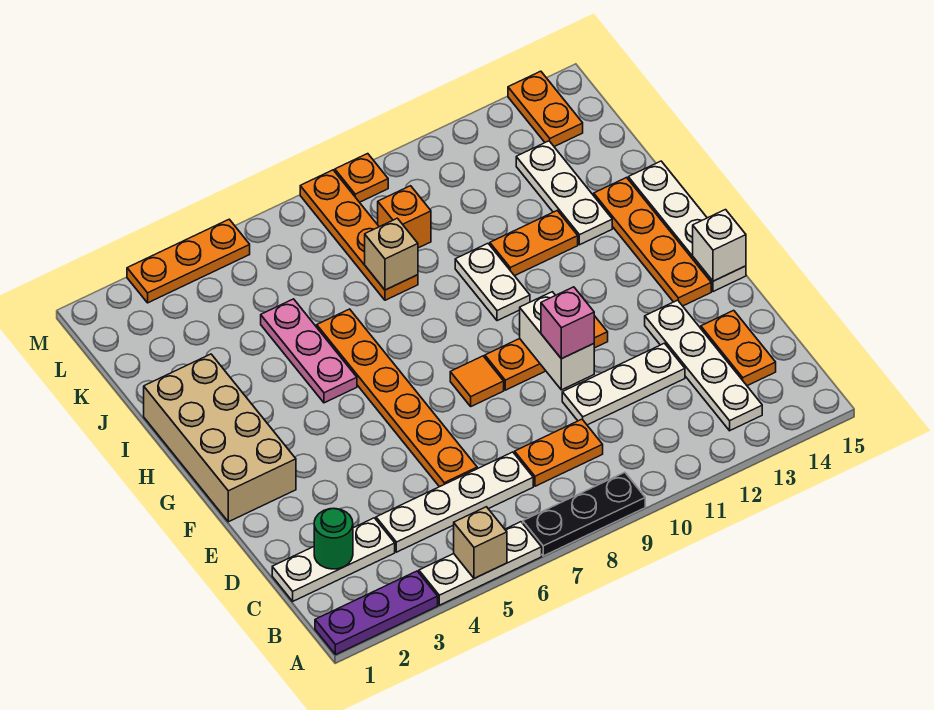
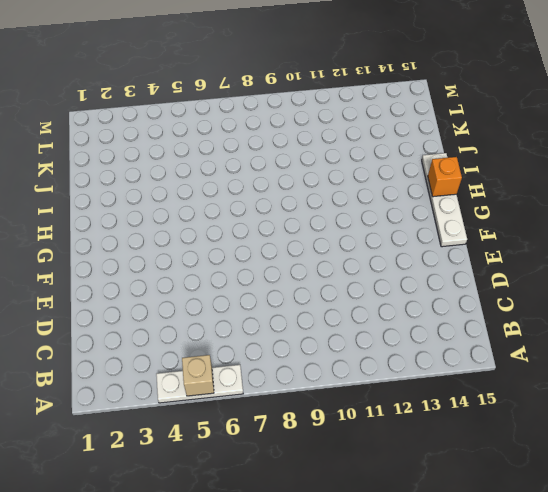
orange 1x1 brick [428,157,462,197] -> orange 1x1 brick moved to [378,186,431,248]
none -> purple 1x3 plate [315,571,438,655]
none -> black 1x3 plate [523,472,645,556]
none -> white 1x4 plate [645,300,762,431]
none -> white 1x3 plate [272,518,395,601]

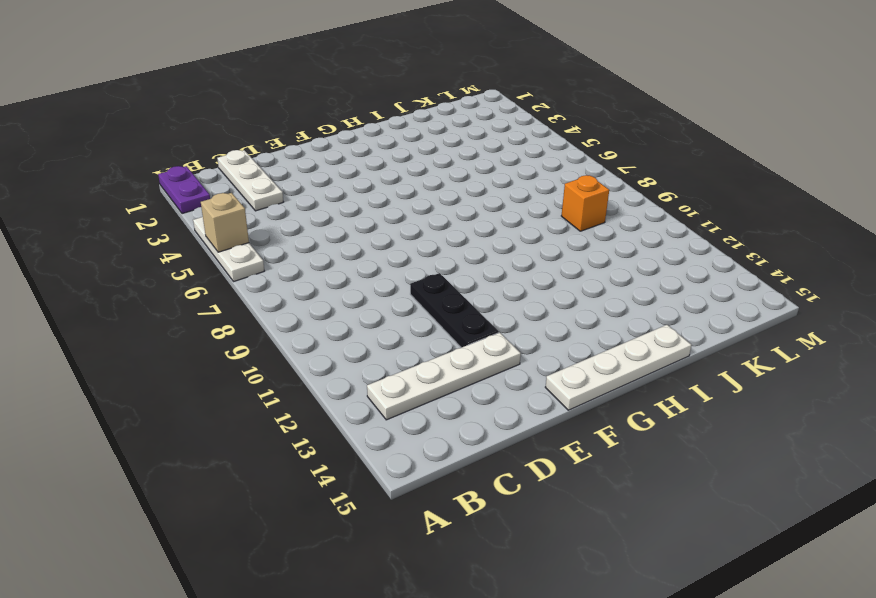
purple 1x2 plate [158,166,210,214] -> purple 1x3 plate [315,571,438,655]
black 1x3 plate [410,273,499,348] -> black 1x3 plate moved to [523,472,645,556]
none -> white 1x4 plate [376,452,533,552]
none -> orange 1x2 plate [515,419,603,486]
none -> orange 1x2 plate [701,310,776,386]
none -> orange 1x6 plate [317,309,477,487]

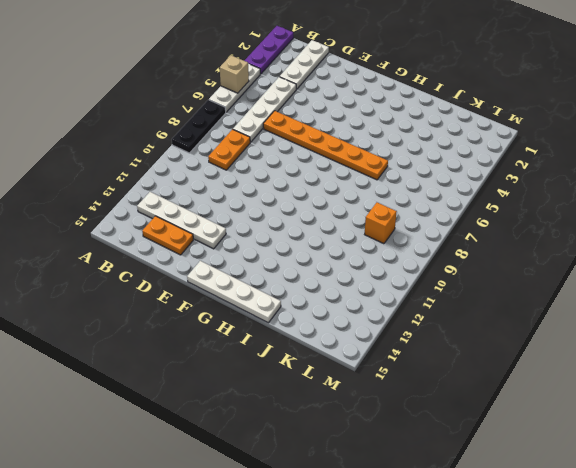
none -> white 1x3 plate [562,343,685,425]
none -> tan 2x4 brick [144,354,296,522]
none -> orange 1x1 tile [450,356,504,406]
none -> orange 1x3 plate [485,316,608,390]

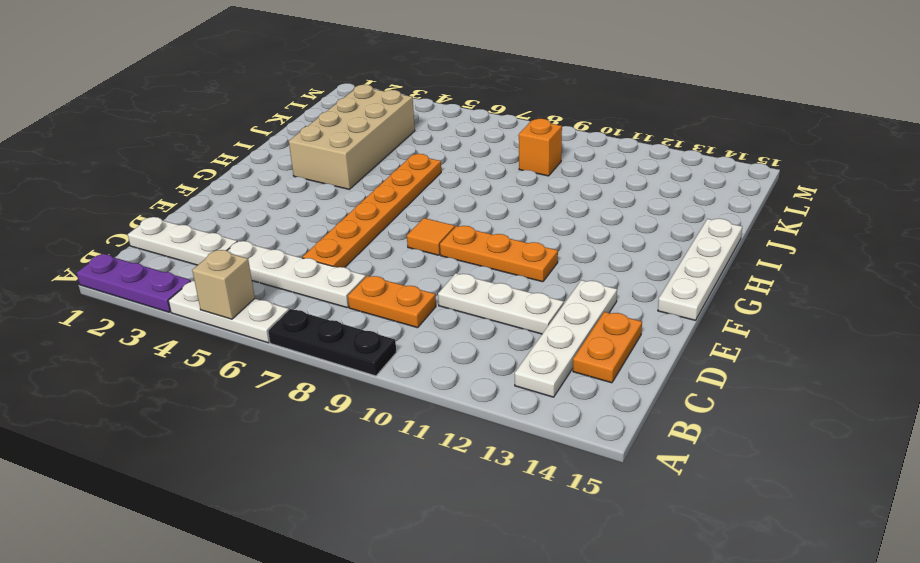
tan 2x4 brick [289,85,415,189] -> tan 2x4 brick moved to [144,354,296,522]
none -> orange 1x4 plate [594,178,711,306]
none -> pink 1x3 plate [261,299,357,403]
none -> white 1x2 plate [455,244,530,321]
none -> orange 1x2 plate [490,210,578,276]

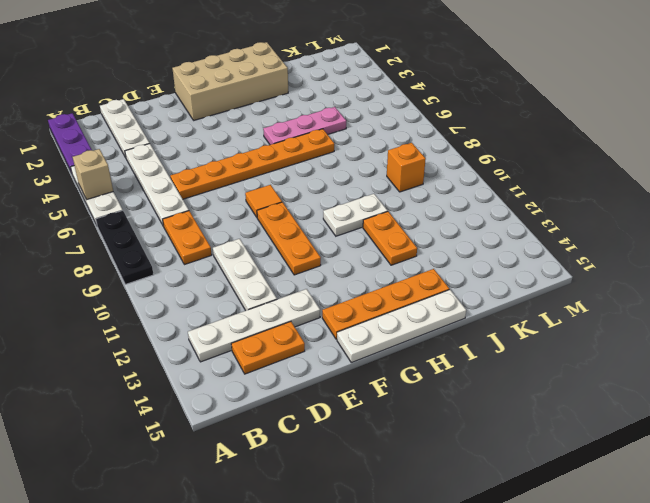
none -> white 1x3 plate [516,141,612,245]
none -> orange 1x4 plate [300,170,418,300]
none -> orange 1x2 plate [508,71,583,147]
none -> orange 1x3 plate [127,219,250,303]

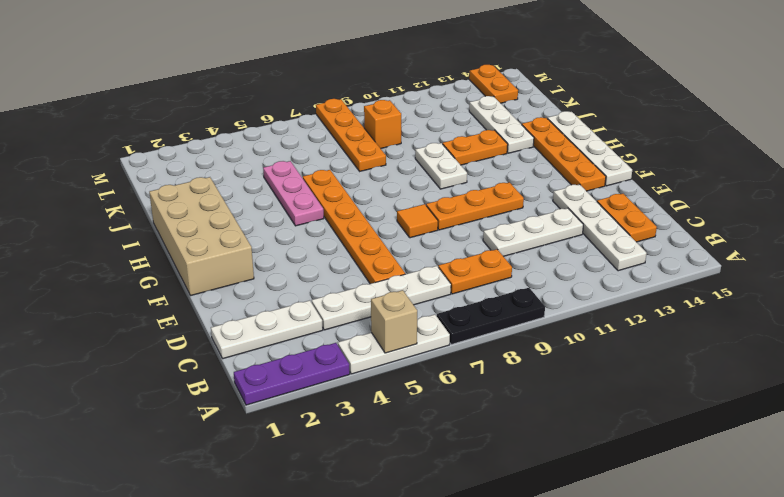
none -> orange 1x3 plate [127,219,250,303]
none -> orange 1x1 plate [335,154,388,202]
none -> green 1x1 round brick [314,508,353,569]
none -> white 1x2 brick [520,292,594,390]

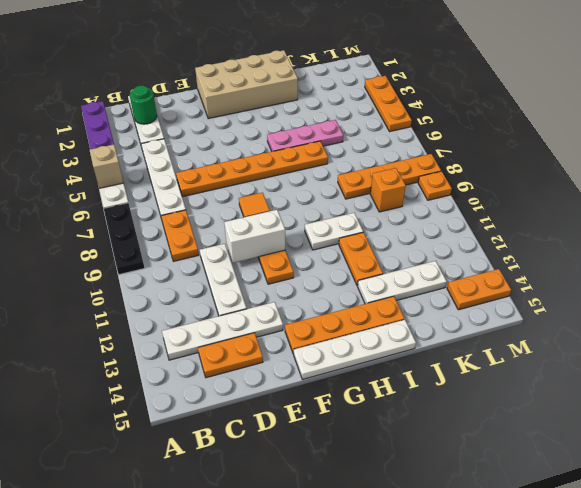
none -> white 1x1 brick [693,210,746,281]
none -> tan 1x1 brick [365,218,418,290]
none -> pink 1x1 brick [541,287,594,359]

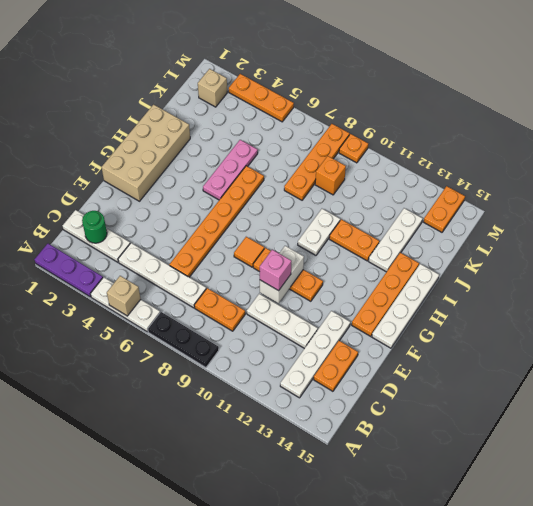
tan 1x1 brick [198,69,227,107] -> tan 1x1 brick moved to [365,218,418,290]
none -> white 1x1 brick [693,210,746,281]

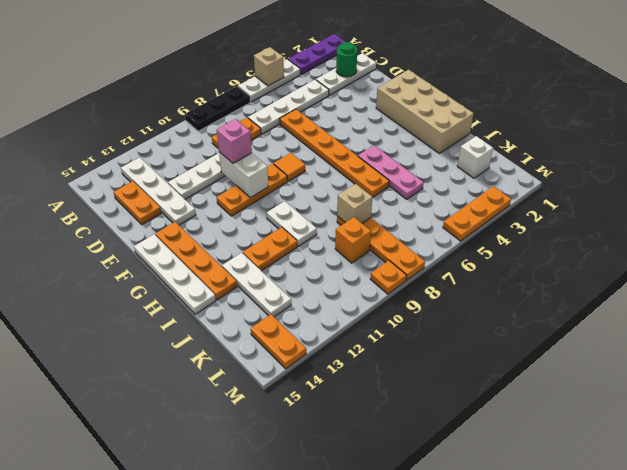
white 1x1 brick [457,136,493,178] -> white 1x1 brick moved to [693,210,746,281]

